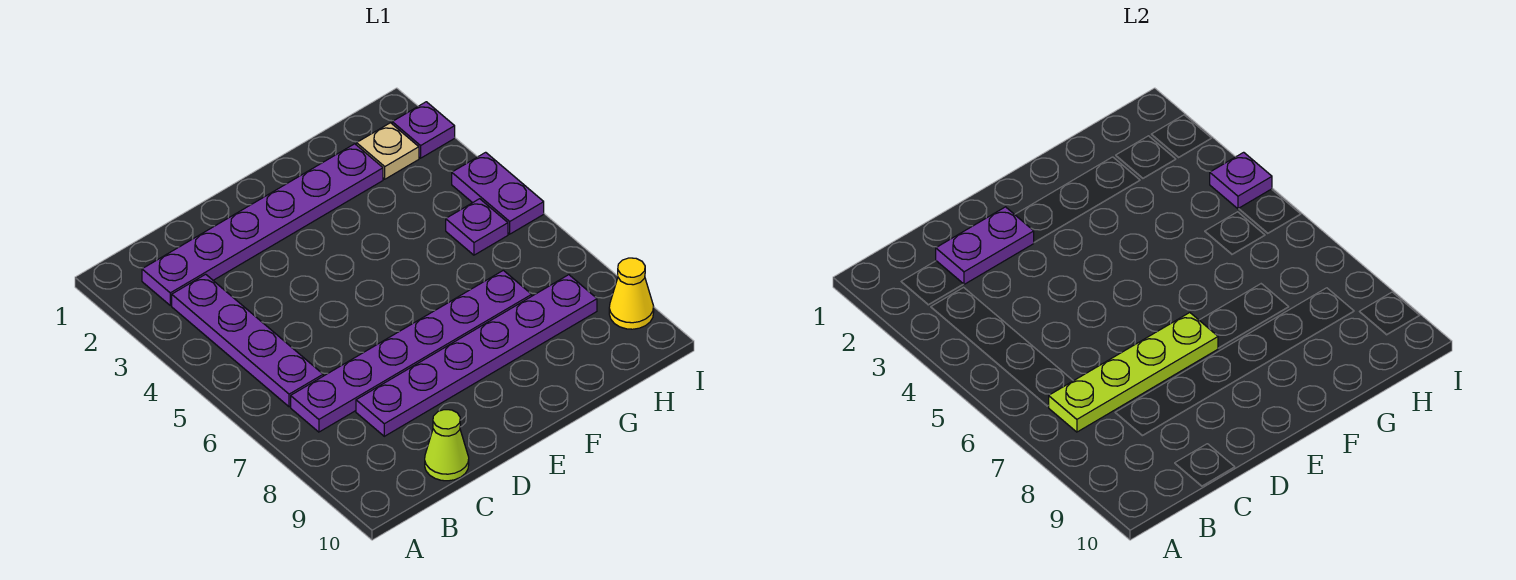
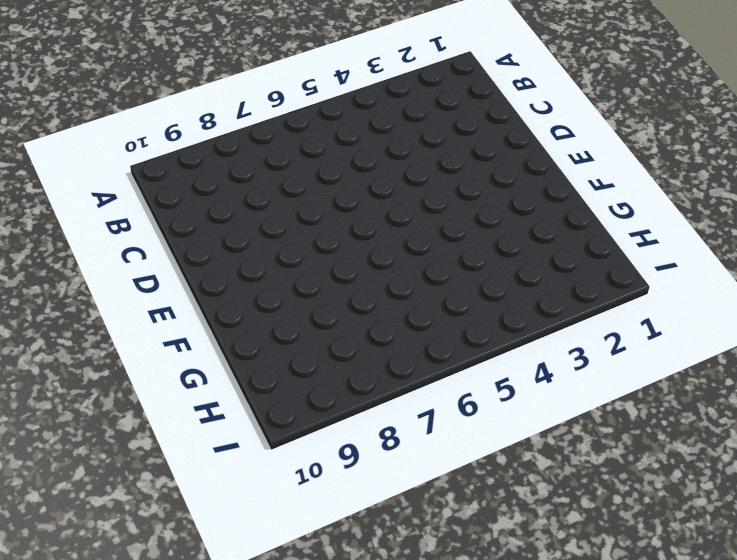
none -> purple 1x6 plate [142,144,383,305]
none -> purple 1x4 plate [172,274,323,407]
none -> purple 1x6 plate [291,270,532,432]

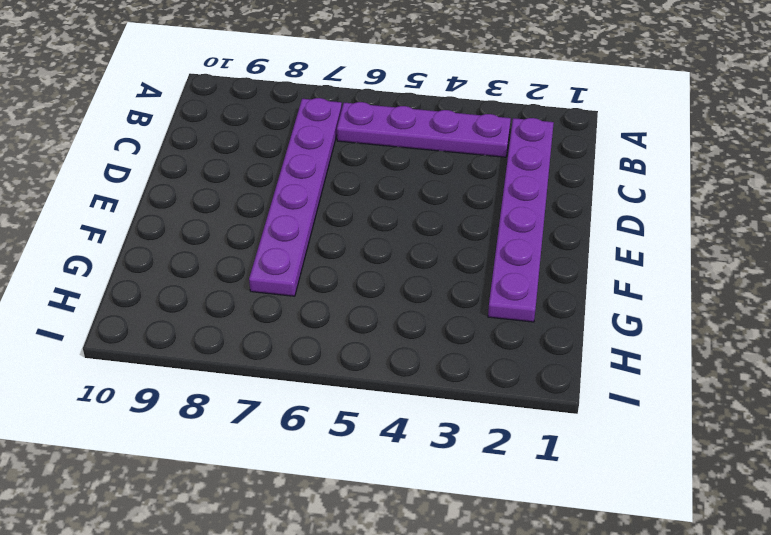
none -> purple 1x6 plate [356,275,597,436]
none -> lime 1x1 cone [425,410,469,481]
none -> tan 1x1 plate [357,123,419,179]

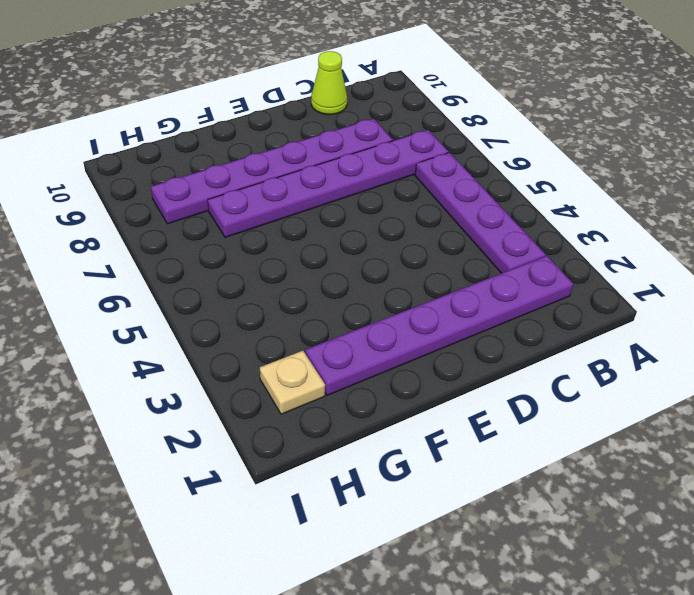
none -> purple 1x1 plate [446,199,508,255]
none -> purple 1x1 plate [392,102,455,158]
none -> purple 1x2 plate [452,152,544,234]

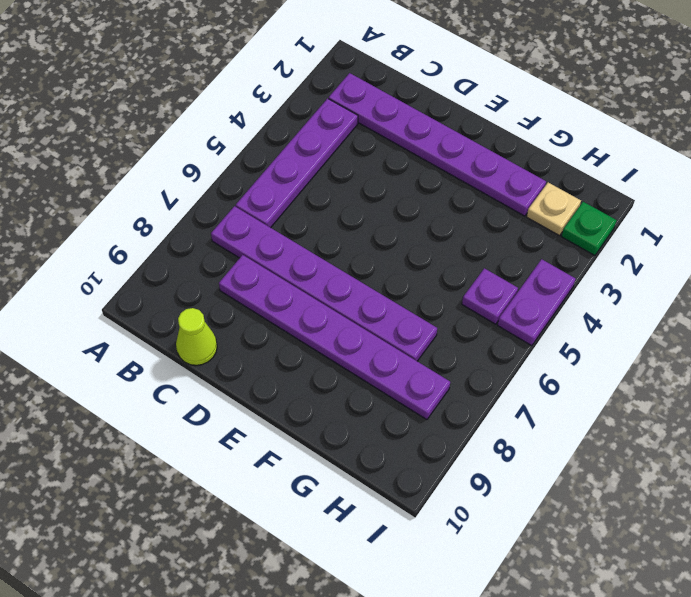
green 1x1 plate [561,202,617,255] -> purple 1x1 plate [392,102,455,158]
none -> yellow 1x1 cone [609,258,654,329]
none -> lime 1x4 plate [1048,313,1218,432]
none -> purple 1x2 plate [936,207,1034,284]

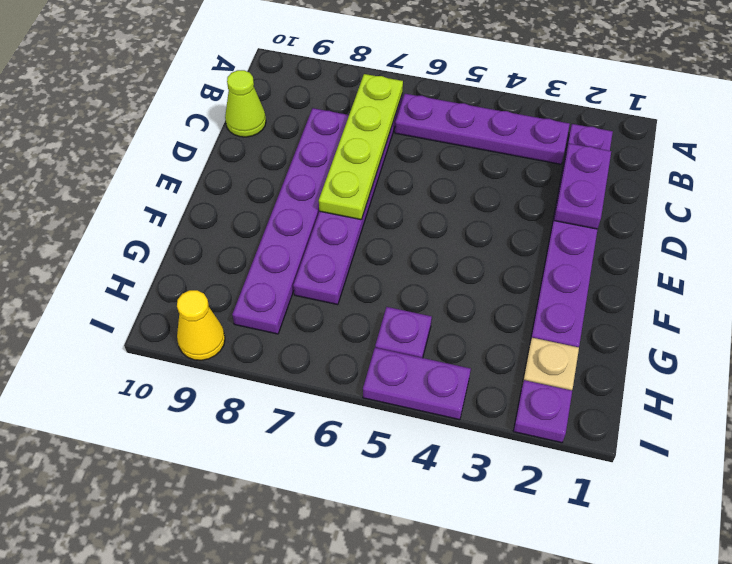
none -> purple 1x1 plate [1210,152,1272,209]

